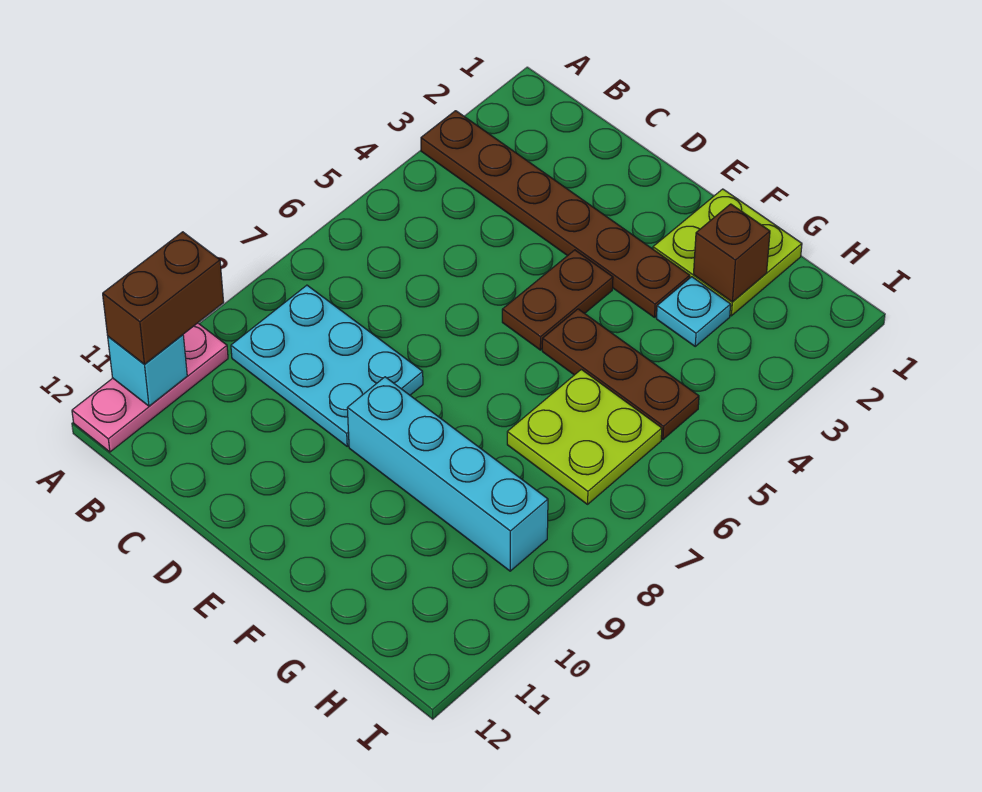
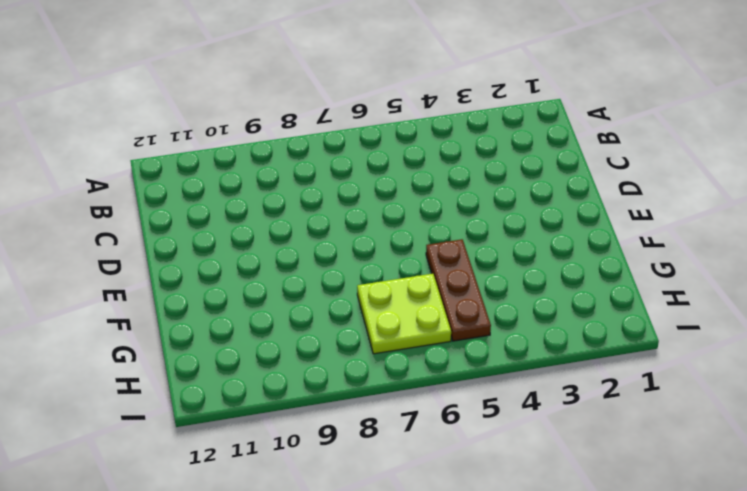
none -> brown 1x6 plate [421,111,690,317]
none -> pink 1x3 plate [72,323,228,452]
none -> cyan 2x3 plate [231,285,423,446]

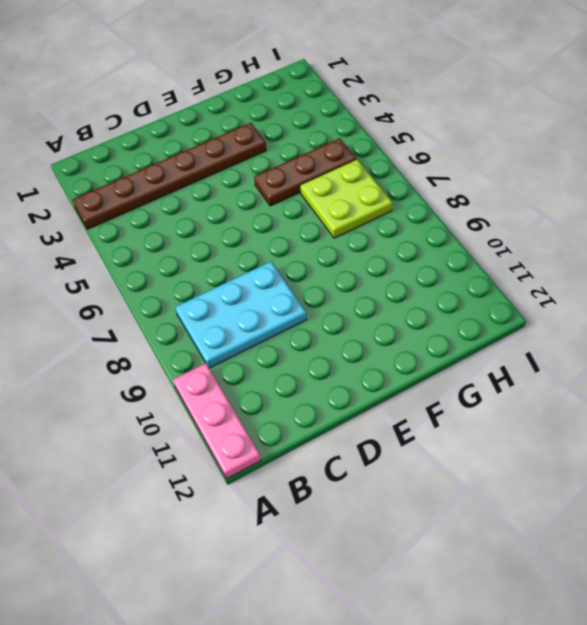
none -> brown 1x2 plate [502,250,613,350]
none -> cyan 1x4 brick [347,377,548,571]
none -> lime 2x2 plate [653,189,802,316]

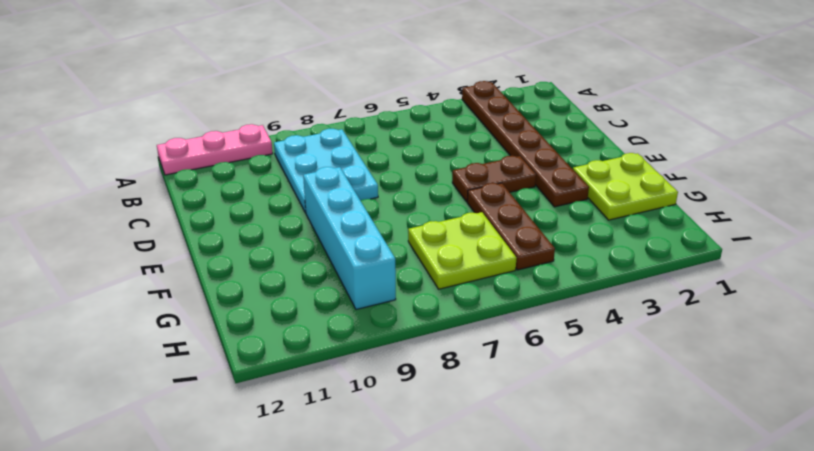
none -> cyan 1x1 plate [656,277,731,346]
none -> cyan 1x1 brick [108,335,187,406]
none -> brown 1x1 brick [694,204,770,302]

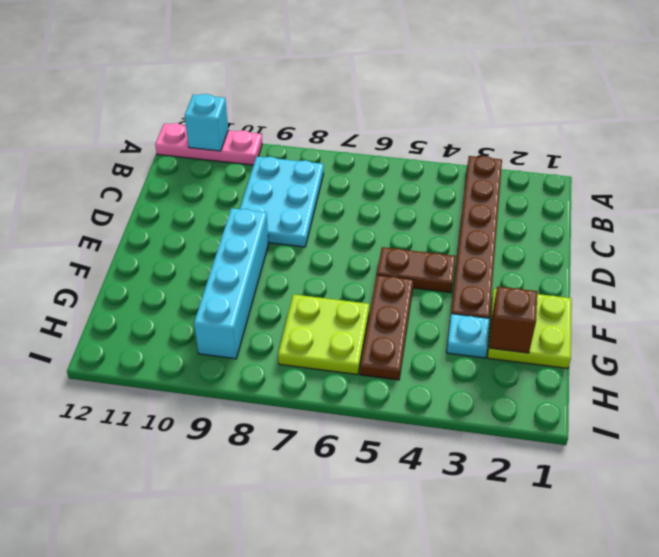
none -> brown 1x2 brick [103,232,224,364]

